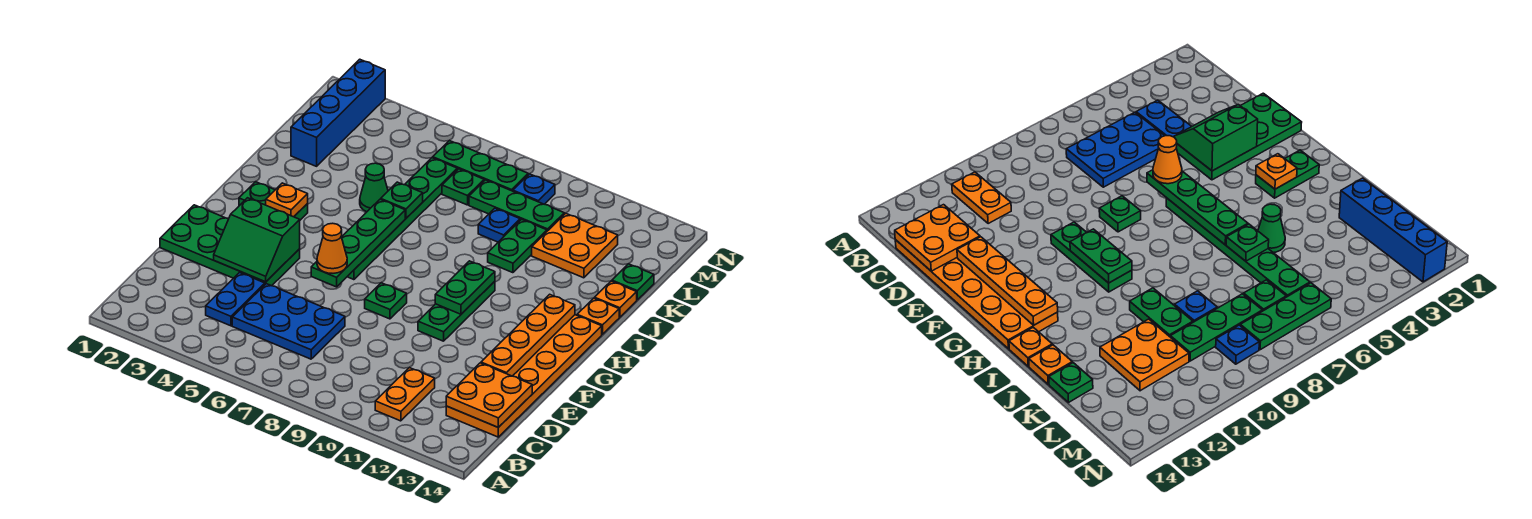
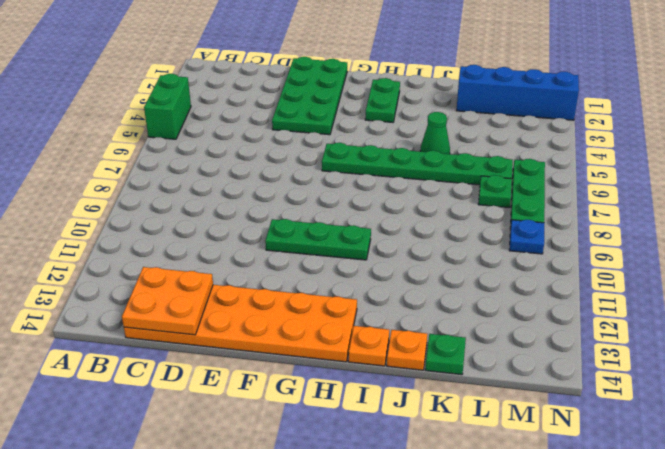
green 1x2 brick [144,74,191,139] -> none
none -> orange 1x2 plate [375,368,435,421]
none -> blue 1x2 plate [206,273,265,326]
none -> blue 2x3 plate [232,284,345,359]

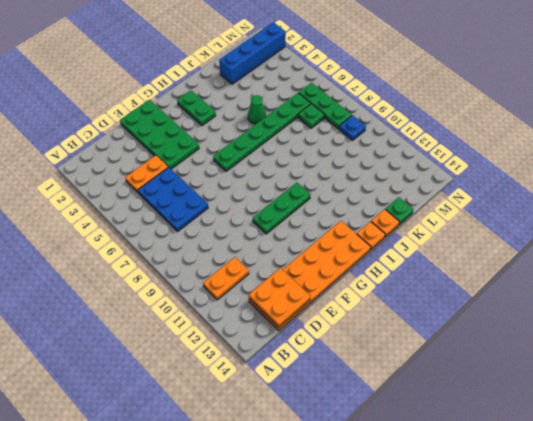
orange 1x2 plate [125,155,168,193] -> blue 1x2 plate [206,273,265,326]
none -> green 1x1 plate [365,283,407,319]
none -> green 1x2 plate [488,219,547,273]
none -> blue 1x1 plate [478,208,520,242]

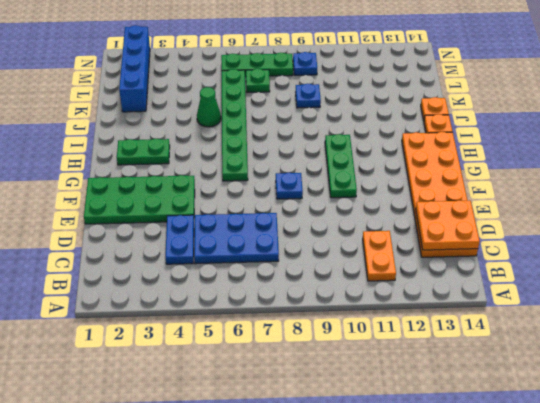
blue 1x1 plate [276,173,303,199] -> green 1x1 plate [365,283,407,319]
none -> green 1x2 plate [488,219,547,273]
none -> orange 2x2 plate [532,213,618,278]
none -> green 1x1 plate [612,264,654,300]

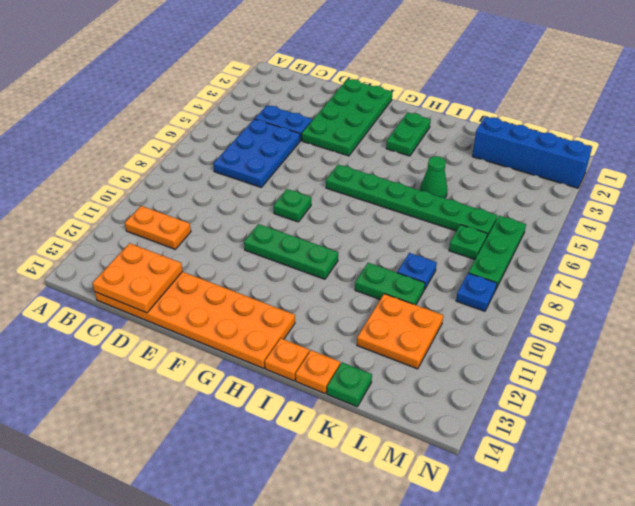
none -> green 1x3 plate [469,180,564,231]
none -> green 2x2 slope [214,198,300,282]
none -> orange 1x4 plate [481,294,575,376]

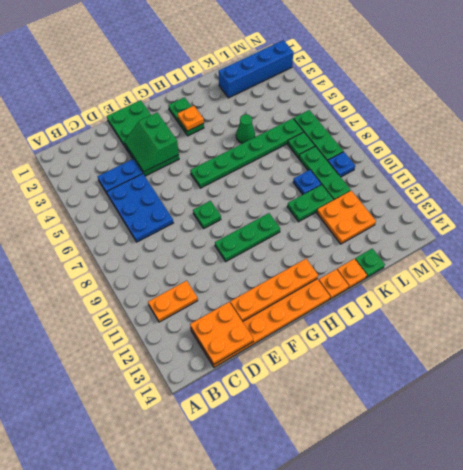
none -> green 1x4 plate [311,199,405,287]
none -> green 1x2 plate [435,261,495,314]
none -> green 1x1 plate [381,182,423,218]

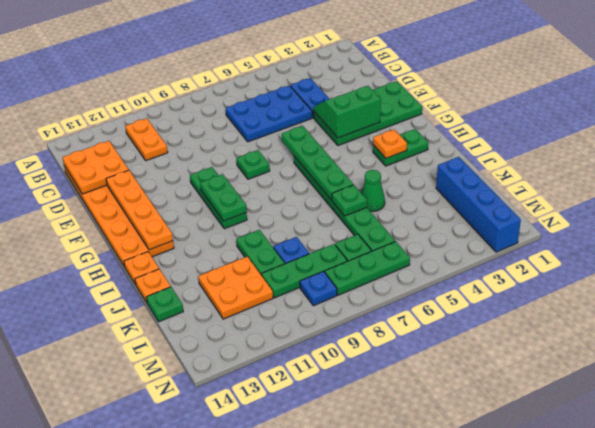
none -> orange 1x1 cone [317,223,347,273]

